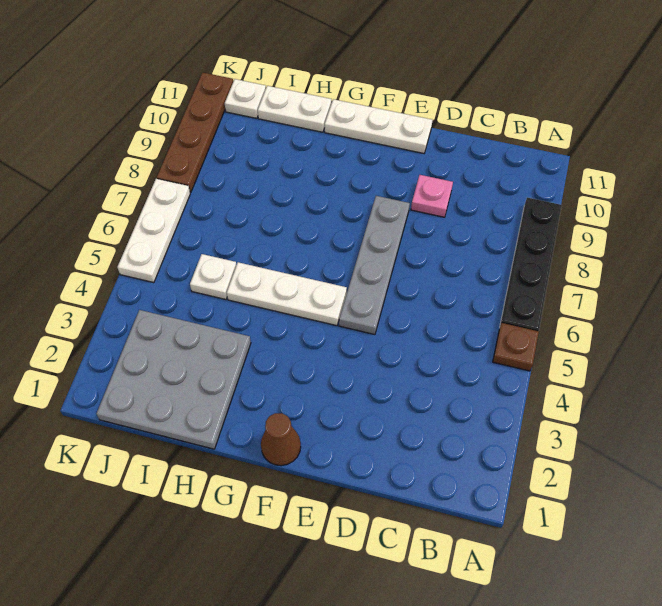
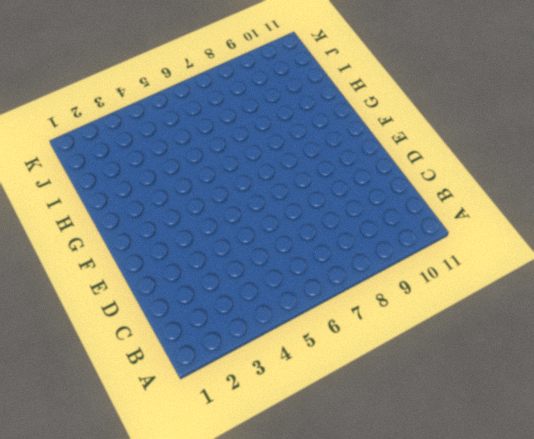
none -> brown 1x1 plate [493,323,539,371]
none -> black 1x4 plate [500,198,562,331]
none -> pink 1x1 plate [411,175,453,217]

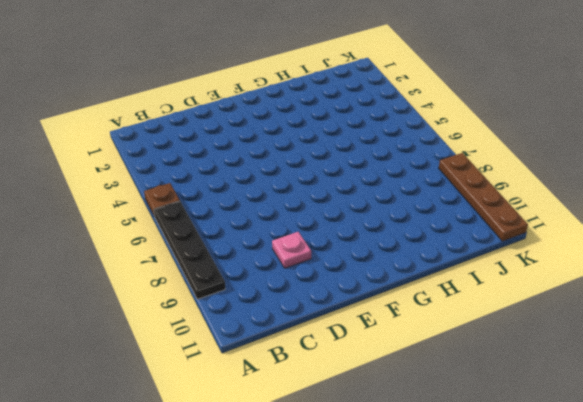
none -> grey 1x4 plate [339,196,410,335]
none -> white 1x3 plate [325,99,432,153]
none -> brown 1x1 cone [261,413,301,466]

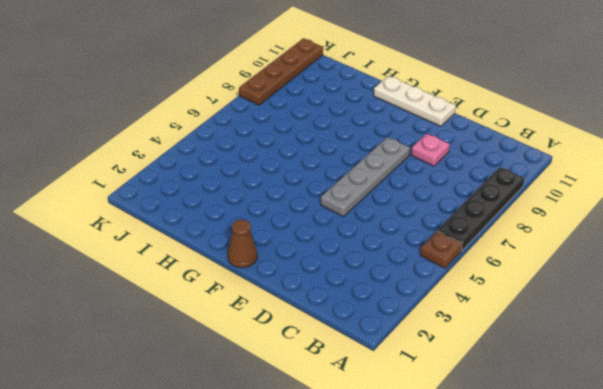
none -> white 1x3 plate [227,262,347,326]
none -> grey 3x3 plate [96,310,251,449]
none -> white 1x2 plate [258,86,331,132]

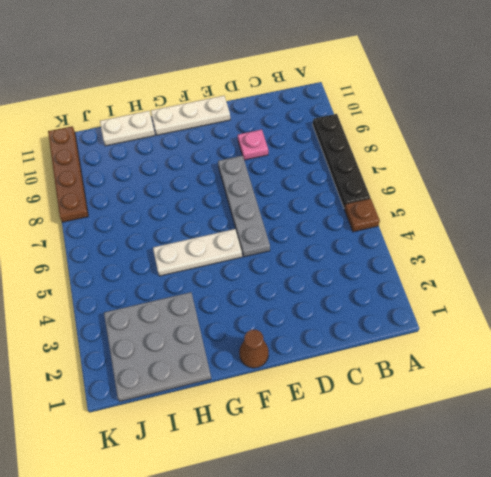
none -> white 1x1 plate [190,254,237,299]
none -> white 1x1 plate [225,79,266,118]
none -> white 1x3 plate [118,179,190,283]

